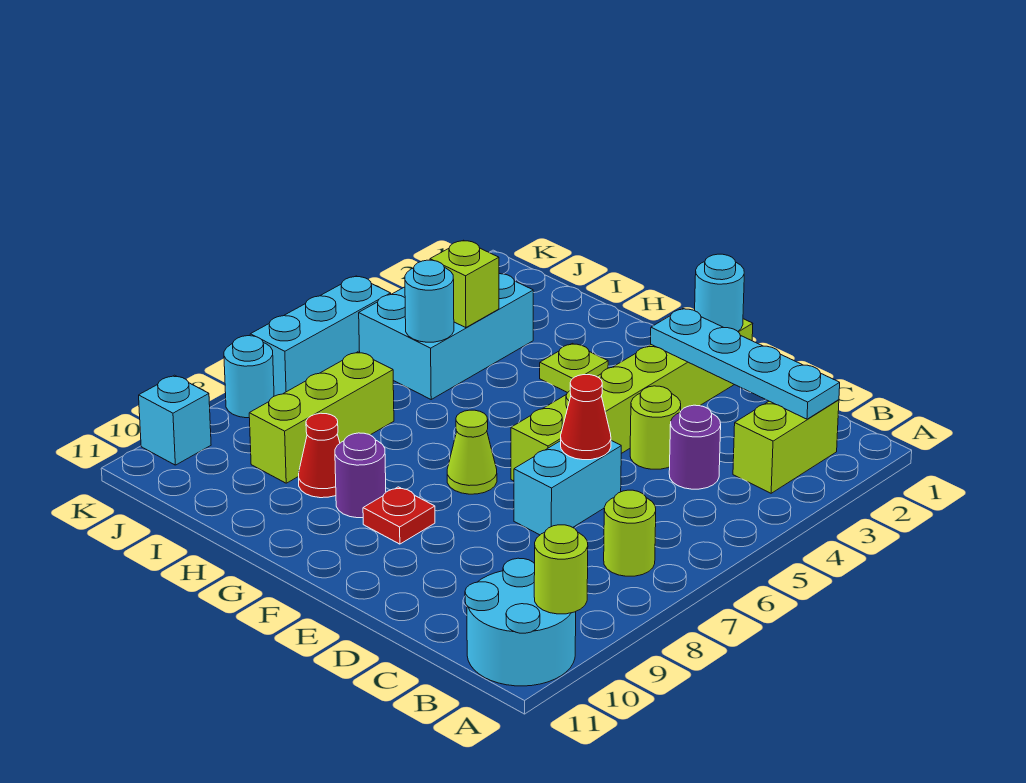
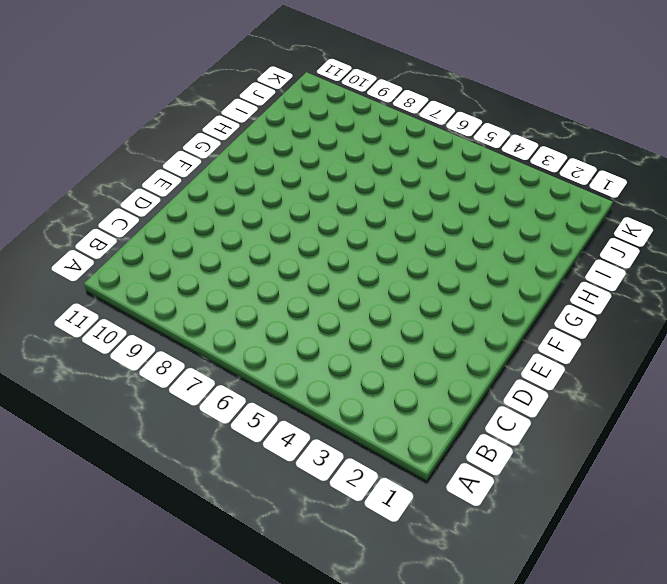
none -> cyan 2x2 round brick [465,558,576,686]
none -> lime 1x2 brick [733,400,839,493]
none -> lime 1x1 round brick [604,490,656,576]

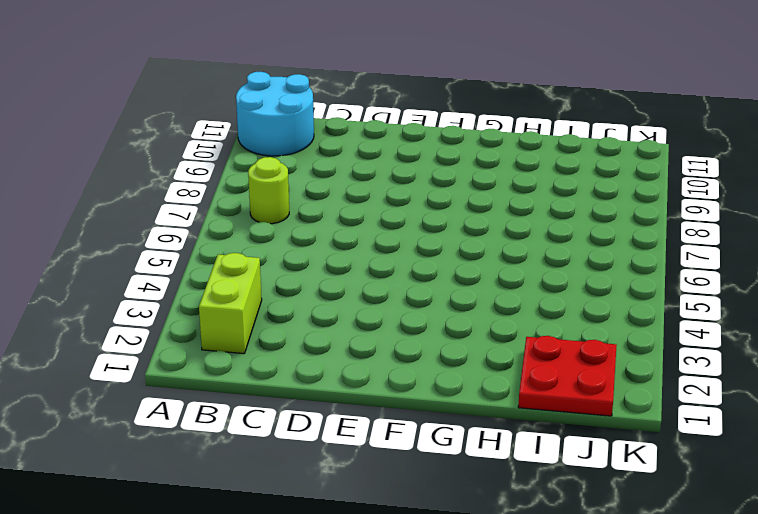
red 2x2 plate [518,336,617,416] -> none
none -> purple 1x1 round brick [669,405,721,489]
none -> lime 1x1 round brick [630,386,681,469]
none -> cyan 1x2 brick [514,441,621,535]

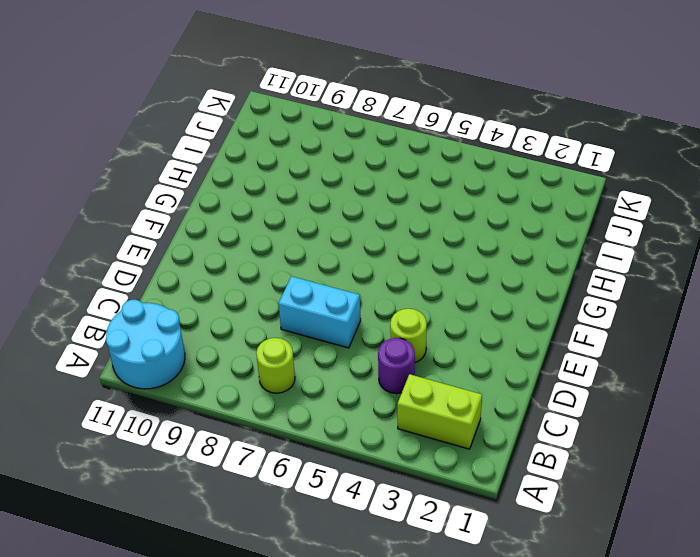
none -> lime 1x6 brick [511,319,753,481]
none -> lime 1x1 cone [447,410,497,494]
none -> red 1x1 plate [363,487,435,544]

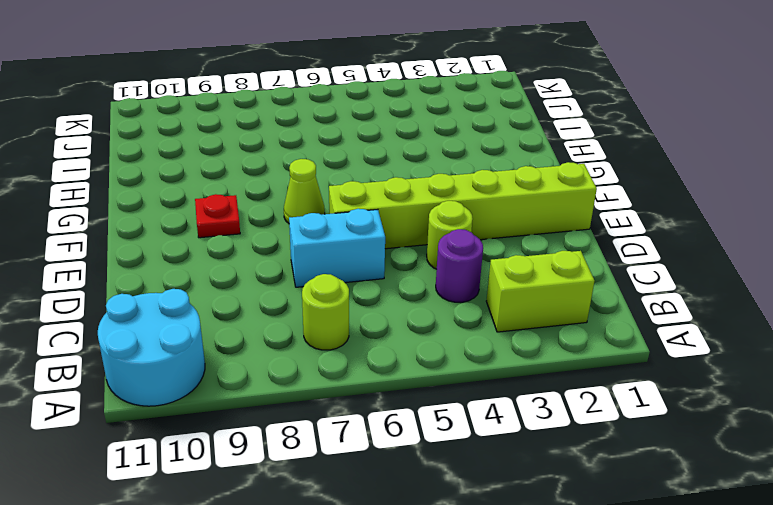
none -> lime 1x1 plate [540,343,608,393]
none -> purple 1x1 round brick [335,433,386,518]
none -> red 1x1 cone [299,413,340,498]

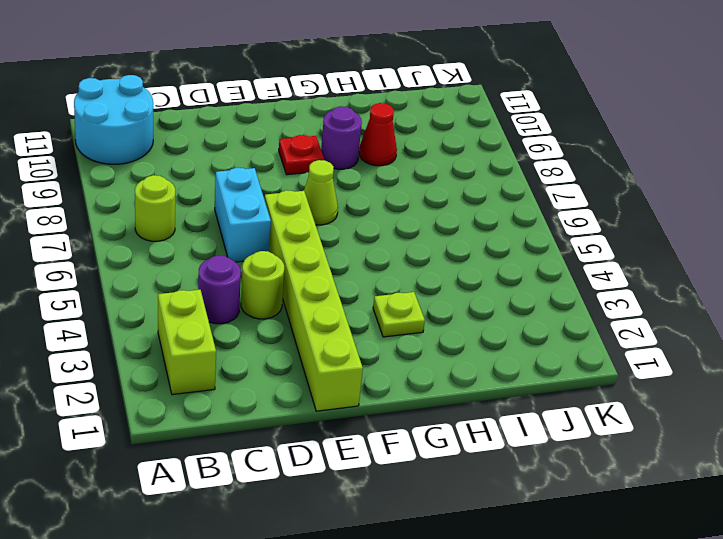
none -> cyan 2x3 brick [359,274,533,399]
none -> lime 1x3 brick [249,352,394,483]
none -> cyan 1x3 brick [250,276,391,396]

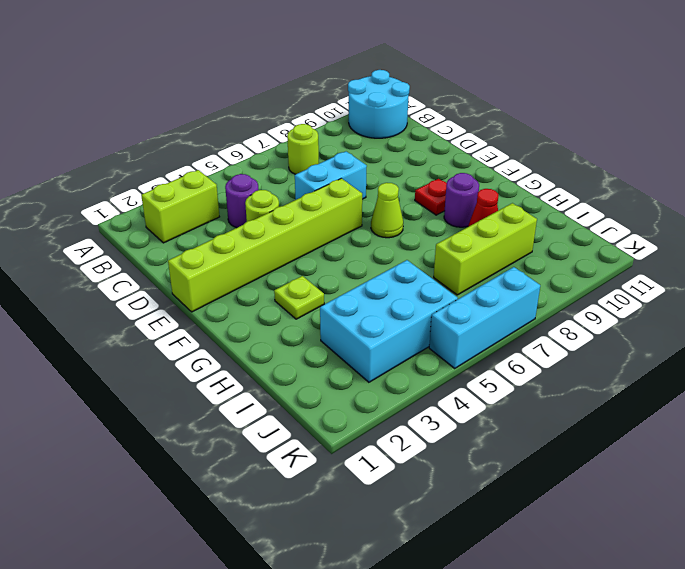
none -> cyan 1x1 round brick [224,336,274,418]
none -> cyan 1x1 brick [139,375,211,465]
none -> lime 1x1 round brick [534,525,588,614]

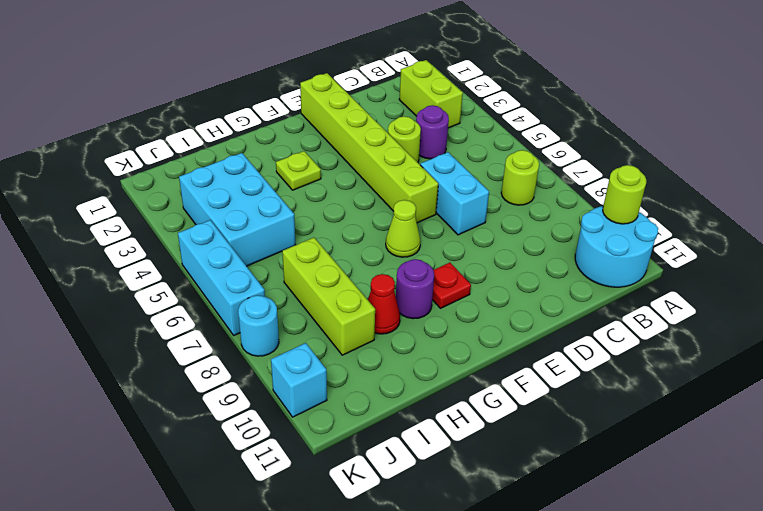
none -> cyan 1x4 plate [651,308,840,419]
none -> red 1x1 cone [561,375,611,460]
none -> cyan 1x1 round brick [695,254,744,331]

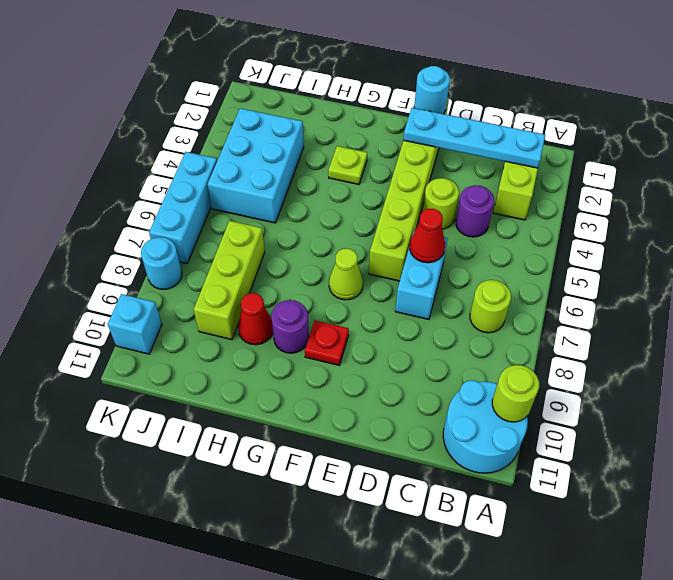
none -> lime 1x1 brick [430,240,499,328]
none -> cyan 1x1 round brick [405,260,454,342]

